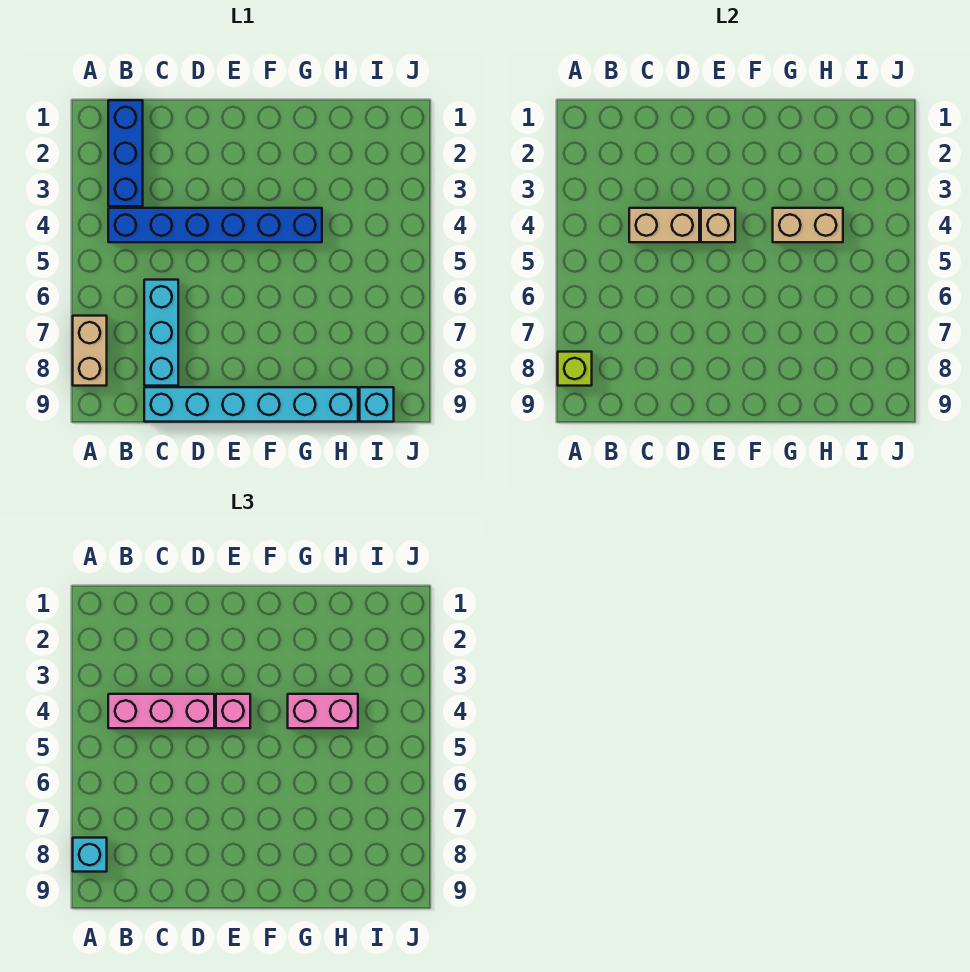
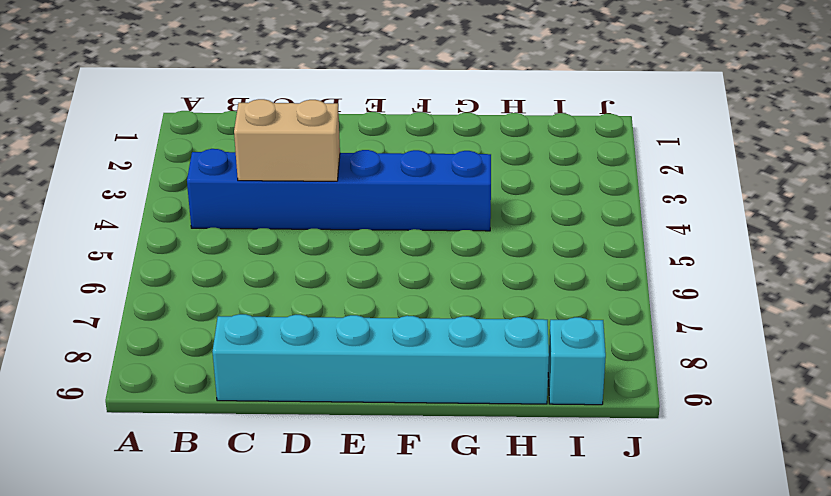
none -> tan 1x2 brick [73,316,107,386]
none -> blue 1x3 brick [108,100,143,206]
none -> cyan 1x3 brick [144,280,178,386]

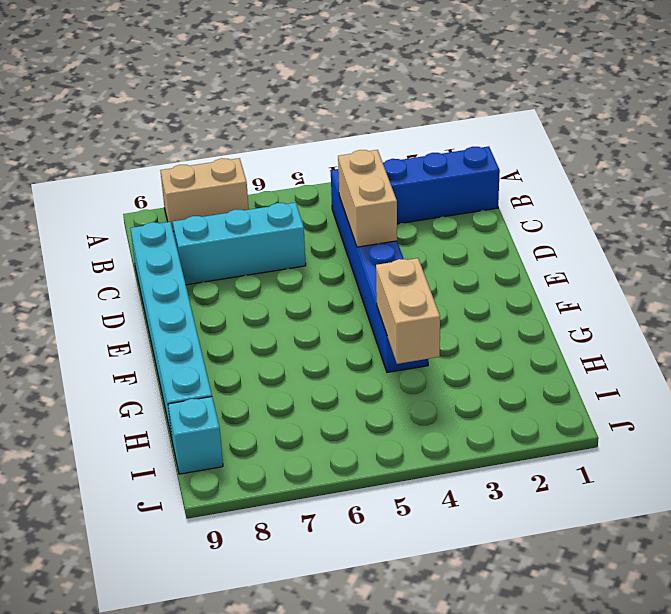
none -> lime 1x1 brick [558,352,592,386]
none -> tan 1x1 brick [701,208,735,242]
none -> cyan 1x1 brick [73,838,107,872]

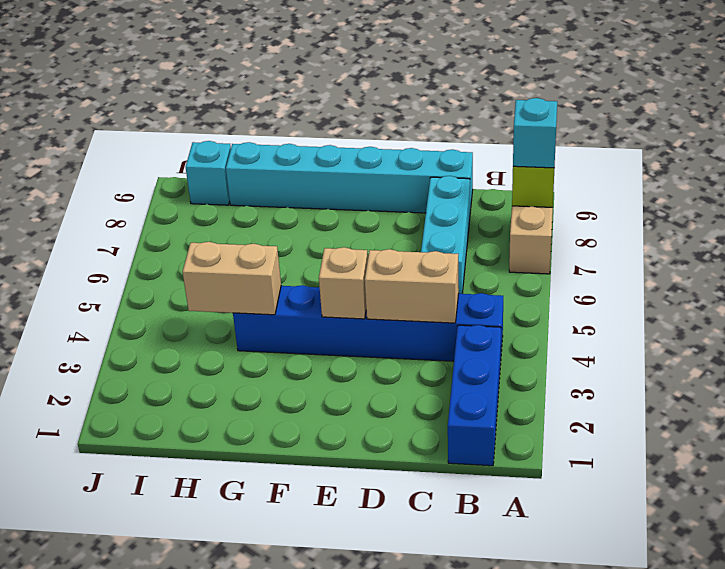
none -> pink 1x3 brick [108,694,214,728]
none -> pink 1x1 brick [216,694,250,728]
none -> pink 1x2 brick [288,694,358,728]

